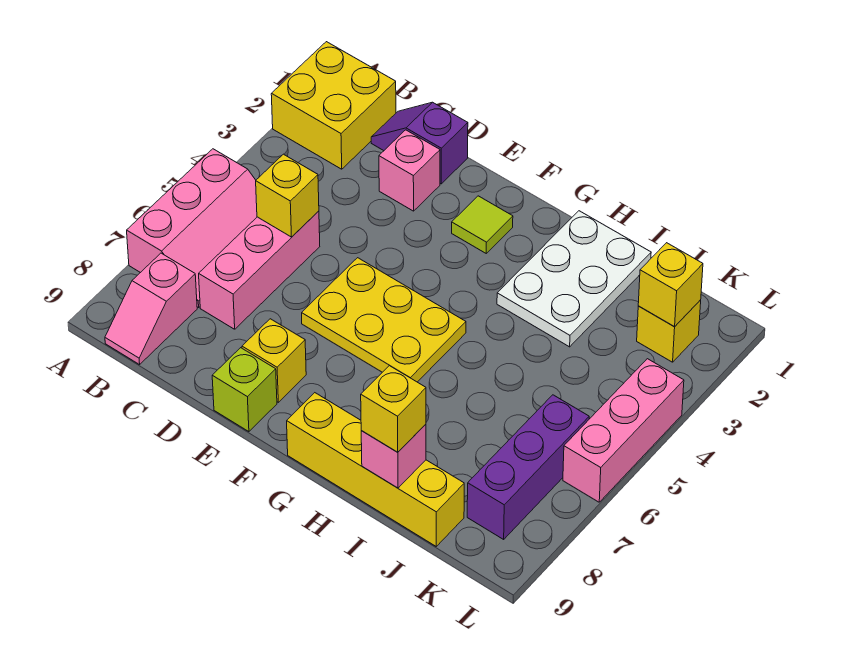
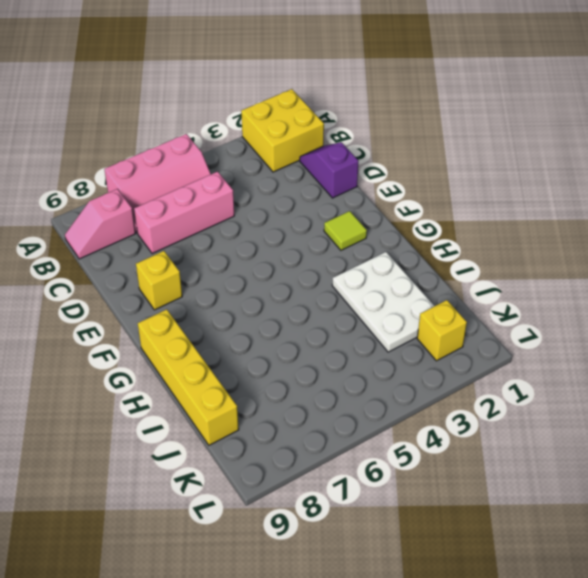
white 2x3 plate [332,252,434,352] -> white 2x3 plate turned to [497,211,651,347]
none -> pink 1x1 brick [379,130,440,211]
none -> yellow 2x3 plate [302,258,466,382]
none -> lime 1x1 brick [212,348,277,432]

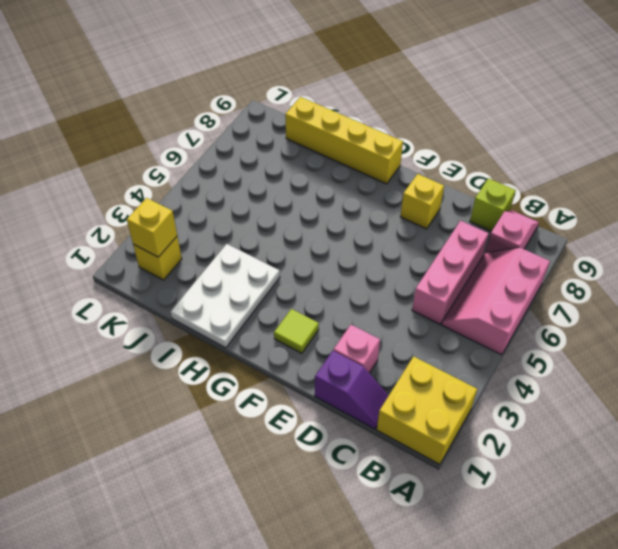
lime 1x1 brick [470,178,516,231] -> lime 1x1 brick moved to [212,348,277,432]
none -> yellow 2x3 plate [302,258,466,382]
none -> purple 1x3 brick [467,395,589,539]
none -> pink 1x3 brick [563,359,684,502]

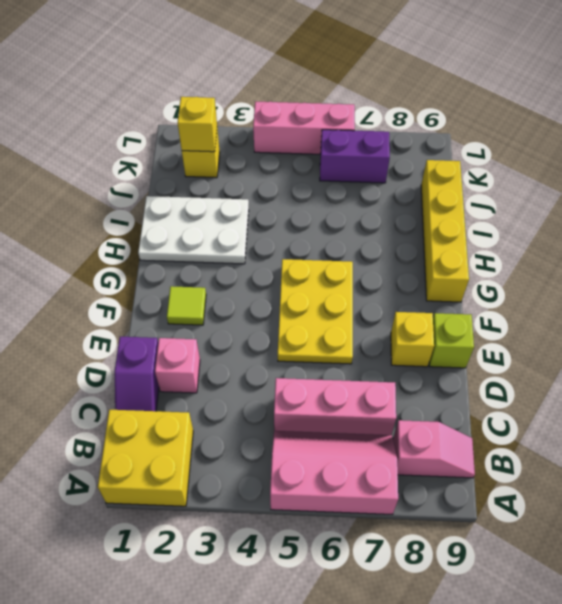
purple 1x2 brick [320,130,390,183] -> purple 1x3 brick [467,395,589,539]
none -> yellow 1x1 brick [256,154,319,237]
none -> pink 1x1 brick [361,424,426,488]
none -> yellow 1x1 brick [361,366,426,452]

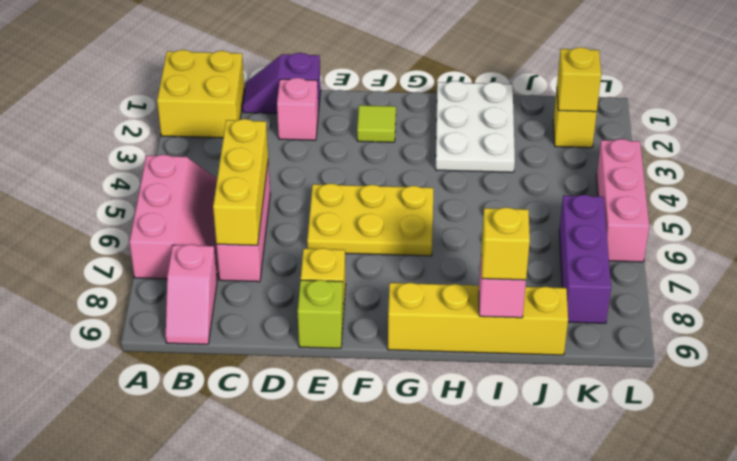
yellow 1x3 brick [213,119,268,245] -> yellow 1x1 brick [256,154,319,237]

